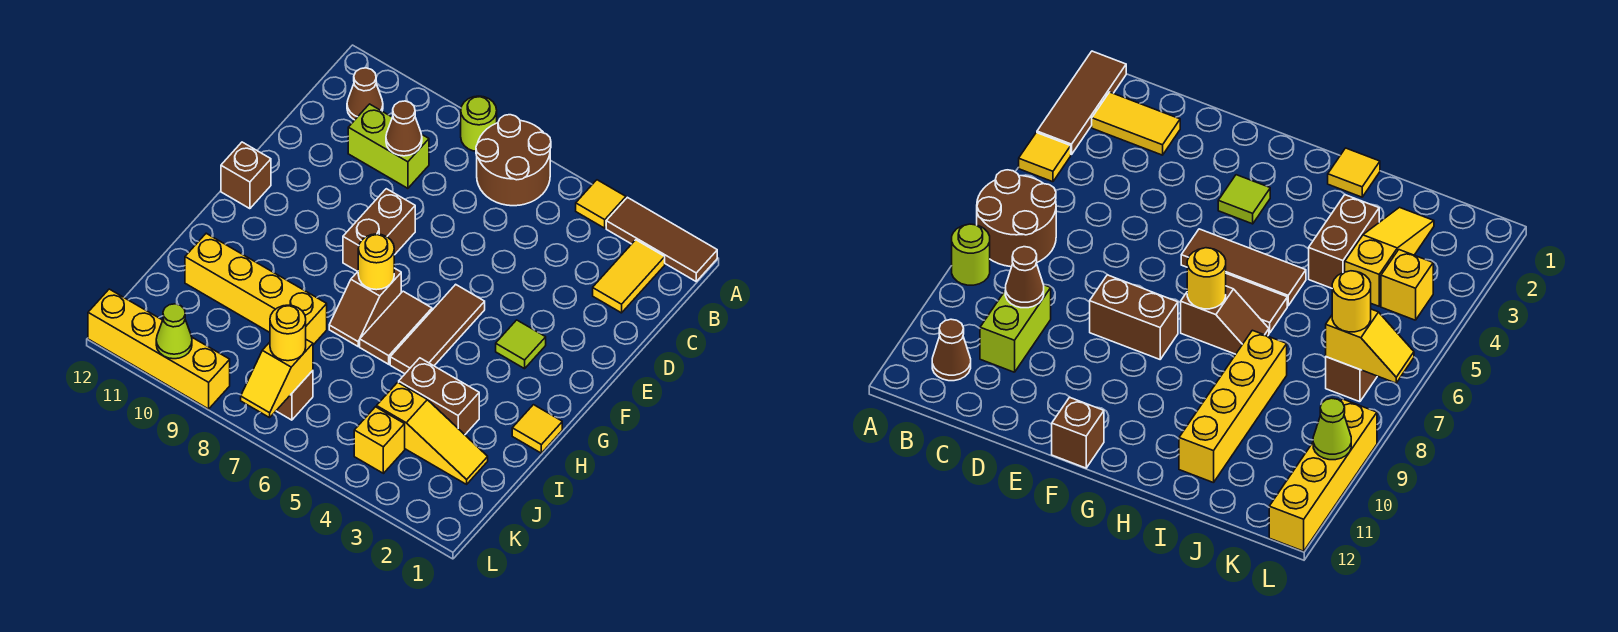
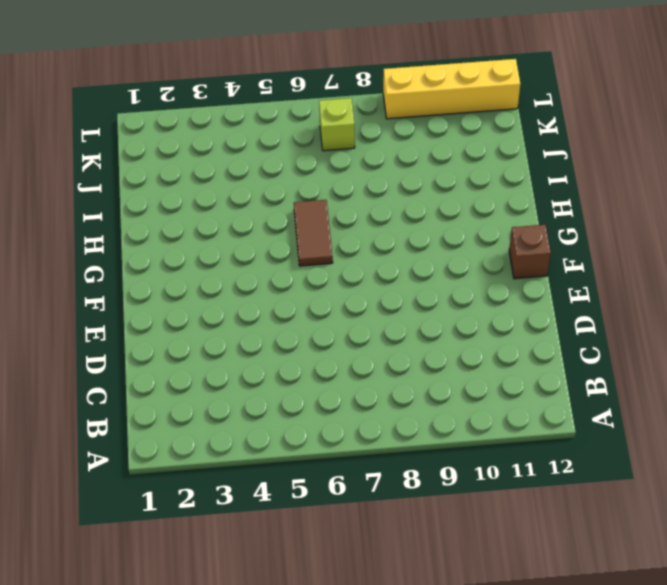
lime 1x1 brick [319,98,355,151] -> brown 1x1 brick [276,371,313,420]
none -> brown 1x3 tile [606,197,717,281]
none -> yellow 1x1 tile [576,180,626,228]
none -> brown 2x2 round brick [476,115,551,206]

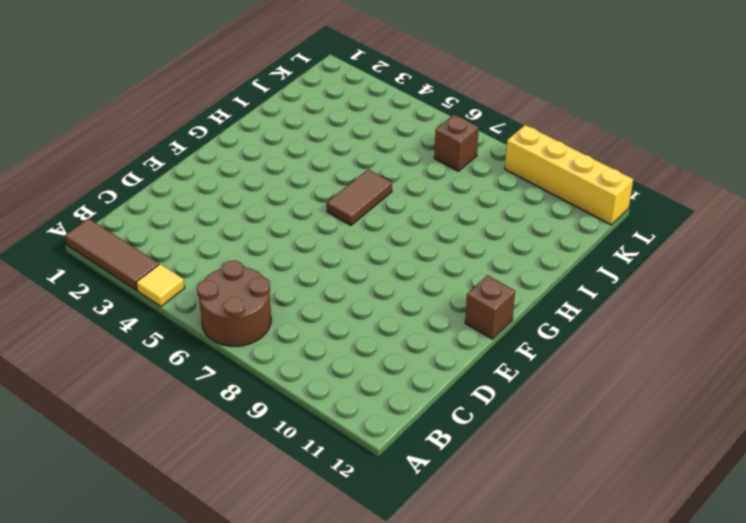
none -> lime 1x1 round brick [461,96,497,151]
none -> yellow 1x2 tile [593,240,665,313]
none -> brown 1x1 cone [347,68,383,120]

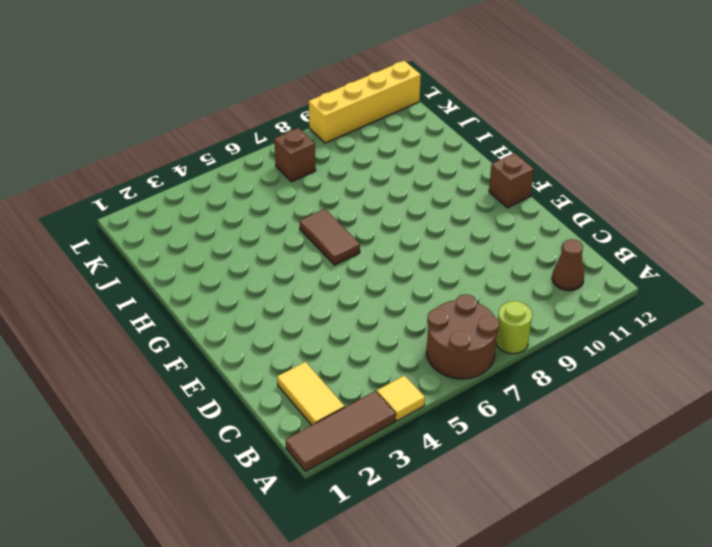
none -> lime 1x2 brick [348,104,429,188]
none -> brown 1x2 brick [343,189,415,271]
none -> lime 1x1 tile [496,320,546,369]

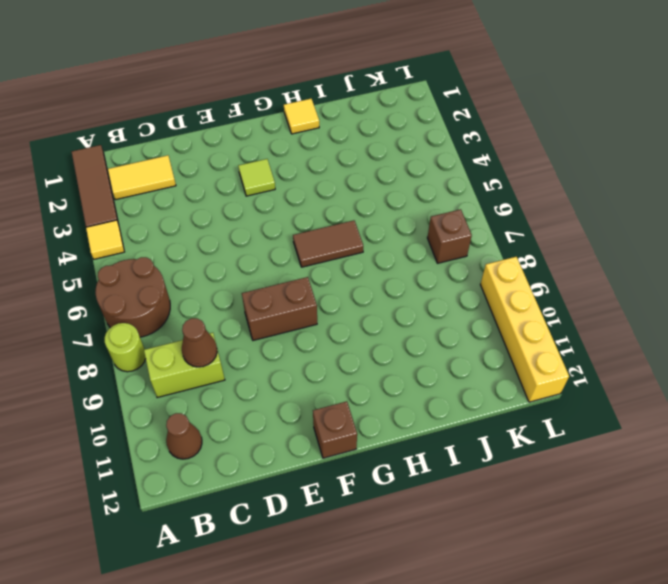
lime 1x2 brick [144,333,225,398] -> lime 1x2 brick turned to [348,104,429,188]
none -> brown 1x3 tile [390,284,485,374]
none -> brown 1x2 slope [329,268,401,346]
none -> brown 1x2 brick [399,358,479,435]

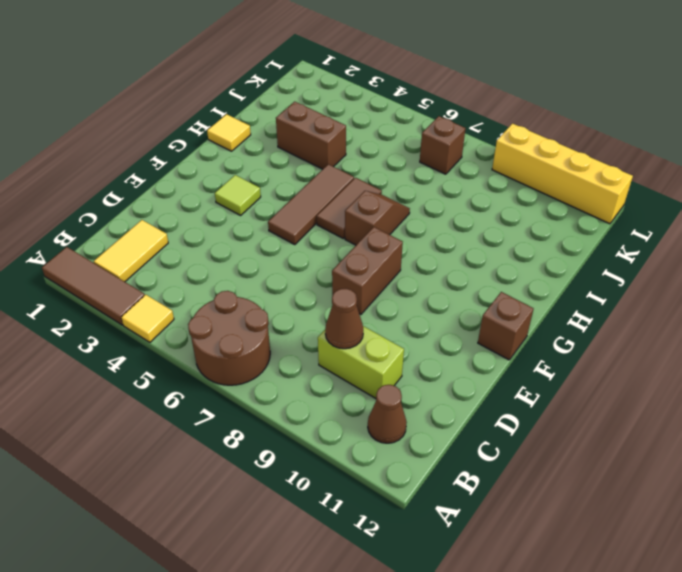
none -> lime 1x1 round brick [461,96,497,151]
none -> yellow 1x4 brick [185,233,327,345]
none -> yellow 1x3 slope [377,382,488,484]

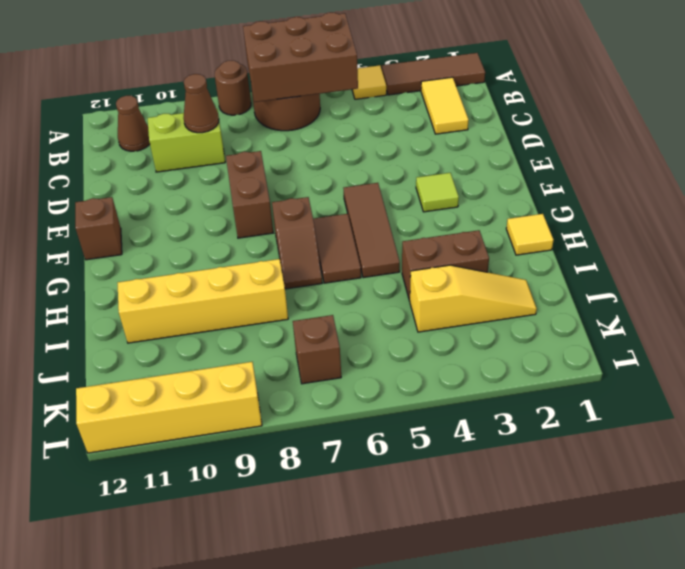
brown 2x3 brick [243,13,358,102] -> none
brown 1x1 round brick [214,61,251,115] -> lime 1x1 round brick [461,96,497,151]
none -> yellow 1x1 brick [354,407,405,473]
none -> yellow 1x1 round brick [358,234,394,290]
none -> yellow 1x2 slope [241,340,313,418]

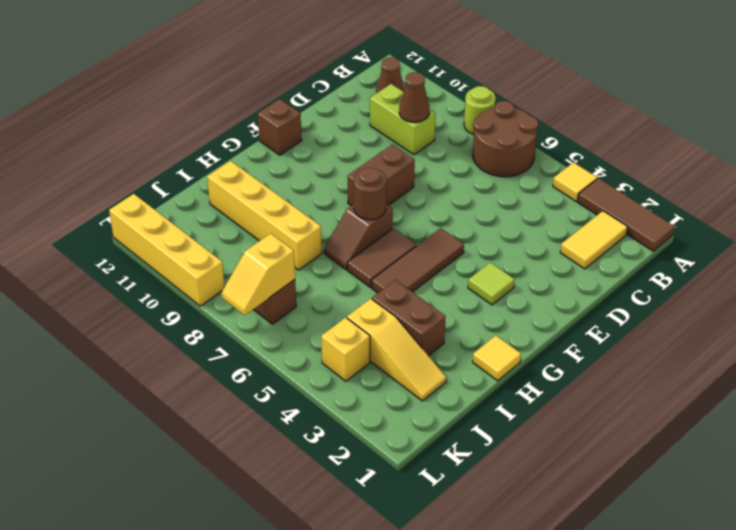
brown 1x1 round brick [354,168,386,220] -> yellow 1x1 round brick [358,234,394,290]
none -> lime 1x1 cone [156,304,192,359]
none -> yellow 1x1 round brick [270,305,306,361]

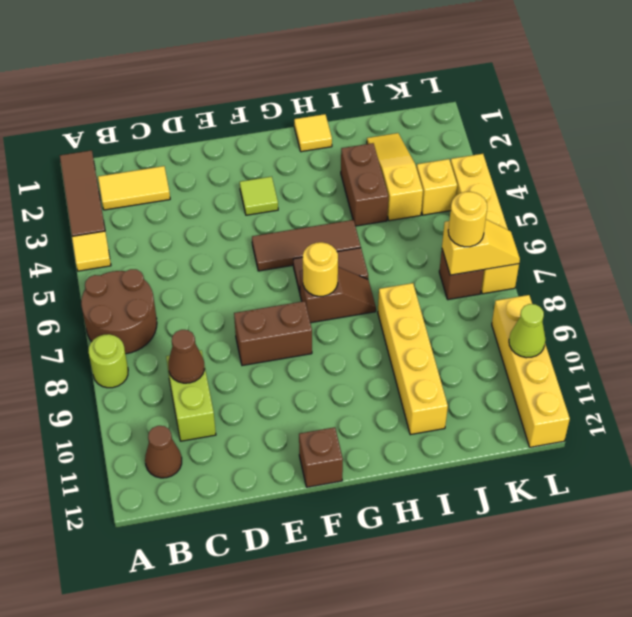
yellow 1x4 brick [451,154,519,294] -> none

